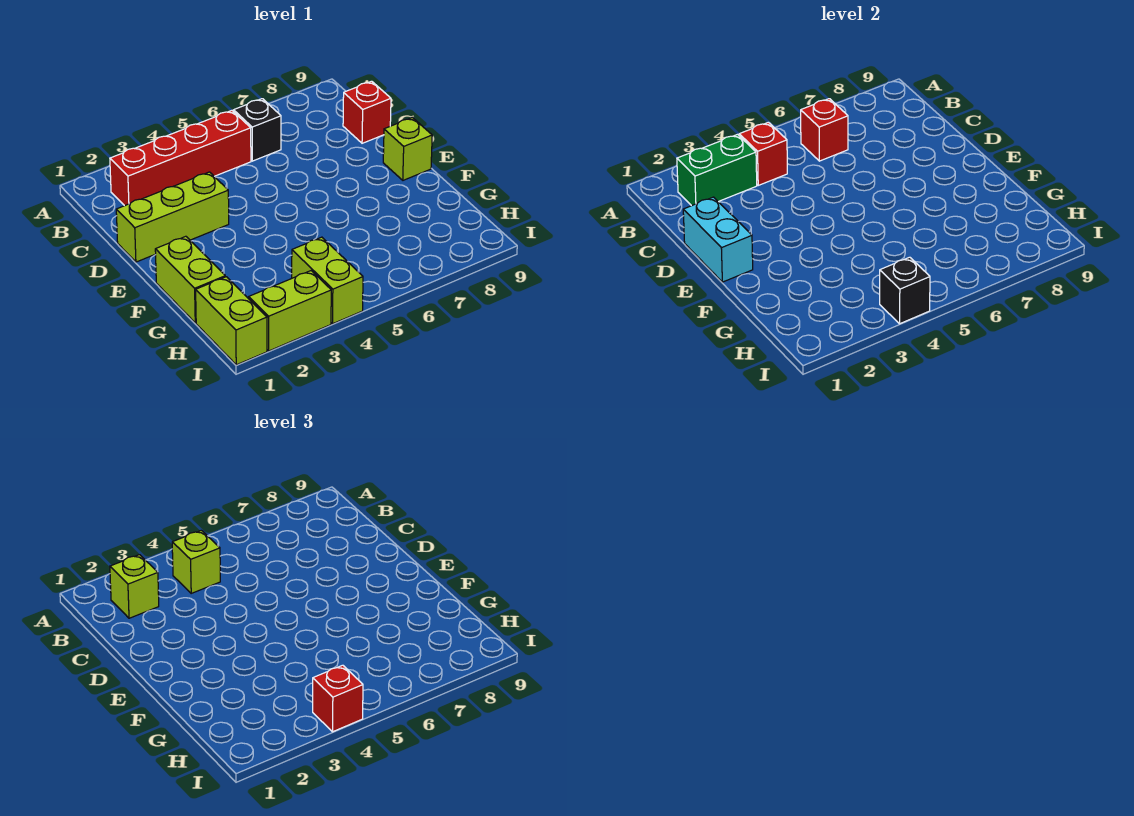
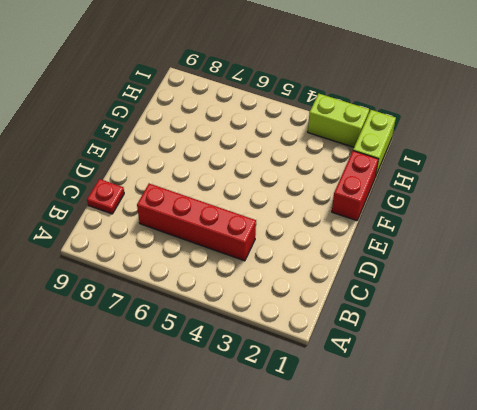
red 1x4 brick [137,183,256,261] -> red 1x4 brick moved to [110,111,251,206]
red 1x1 plate [87,179,124,214] -> red 1x1 brick [343,81,391,143]
red 1x2 brick [332,151,379,221] -> lime 1x2 brick [155,236,225,323]
none -> black 1x1 brick [234,99,281,161]
none -> lime 1x3 brick [116,172,229,262]
none -> lime 1x1 brick [383,118,432,180]

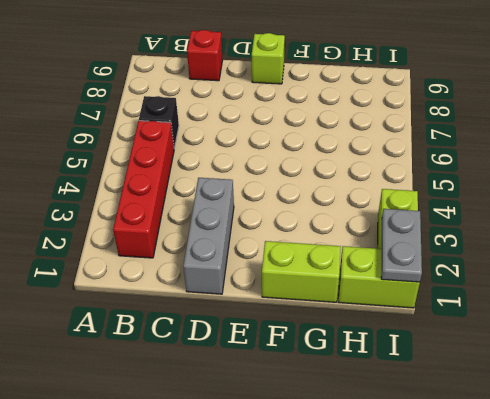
grey 1x3 brick [183,178,234,294] -> lime 1x3 brick [116,172,229,262]
grey 1x2 plate [381,209,422,282] -> none
none -> lime 1x2 brick [292,237,363,324]
none -> green 1x2 brick [677,134,757,206]
none -> red 1x1 brick [739,122,787,185]

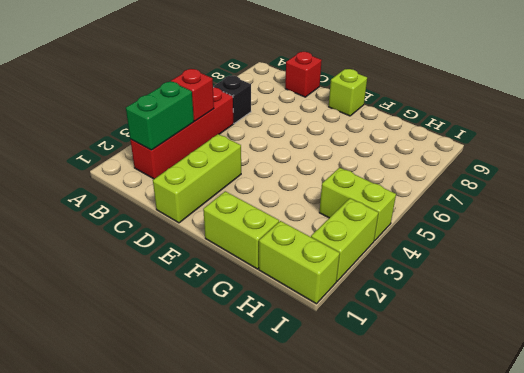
none -> red 1x1 brick [801,99,848,161]
none -> cyan 1x2 brick [683,197,753,282]
none -> black 1x1 brick [880,257,930,324]

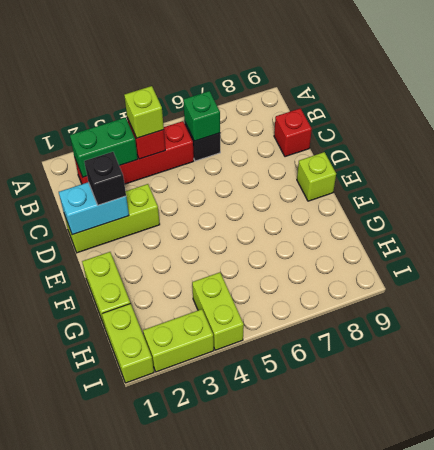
green 1x1 brick [183,91,220,141] -> red 1x1 brick [801,99,848,161]
cyan 1x2 brick [59,182,129,235] -> cyan 1x2 brick turned to [683,197,753,282]
black 1x1 brick [84,152,126,205] -> black 1x1 brick moved to [880,257,930,324]
none -> lime 1x1 brick [110,555,159,618]
none -> red 1x1 brick [313,665,363,732]

